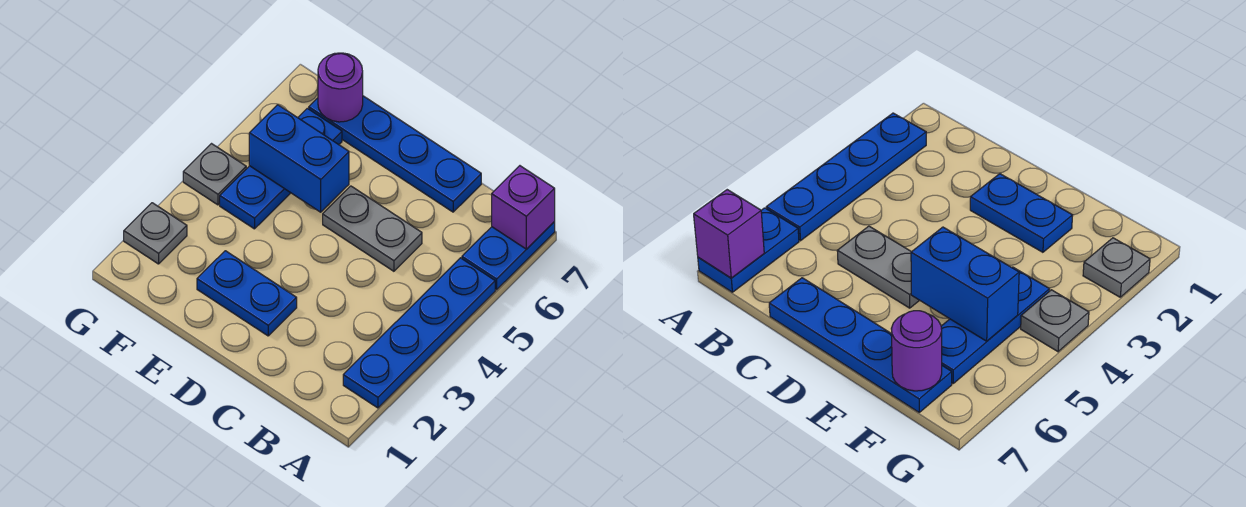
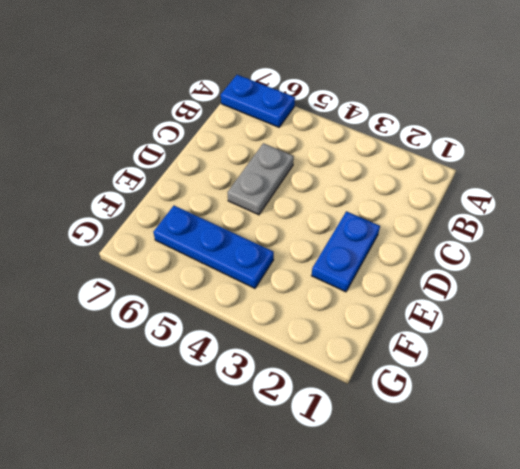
none -> blue 1x4 plate [343,258,495,408]
none -> blue 1x4 plate [309,96,481,212]

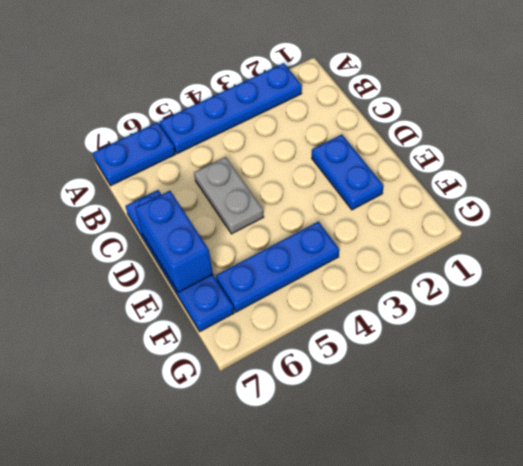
blue 1x2 brick [135,191,213,292] -> blue 1x2 brick moved to [249,105,349,212]
none -> grey 1x1 plate [124,203,187,264]
none -> grey 1x1 plate [183,144,246,205]

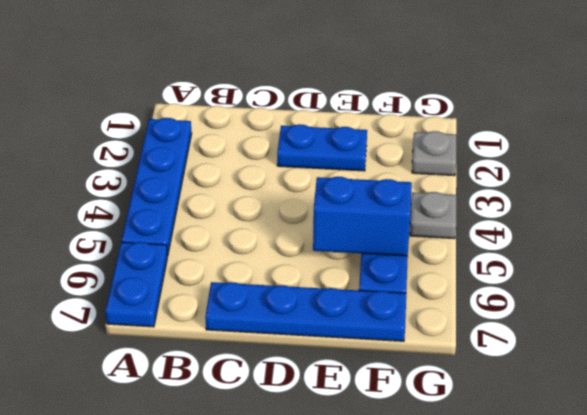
none -> grey 1x2 plate [323,186,422,271]
none -> purple 1x1 brick [492,166,555,249]

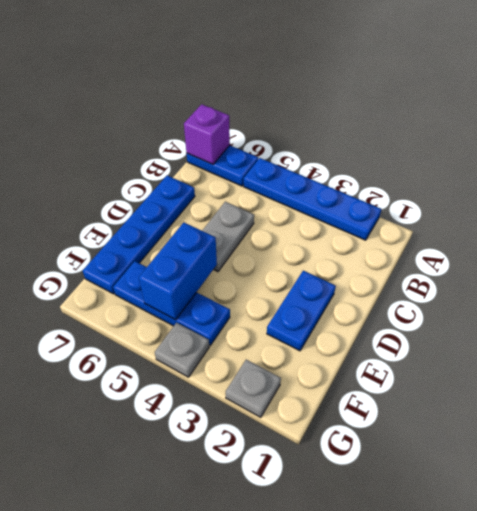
none -> purple 1x1 round brick [318,53,363,122]

